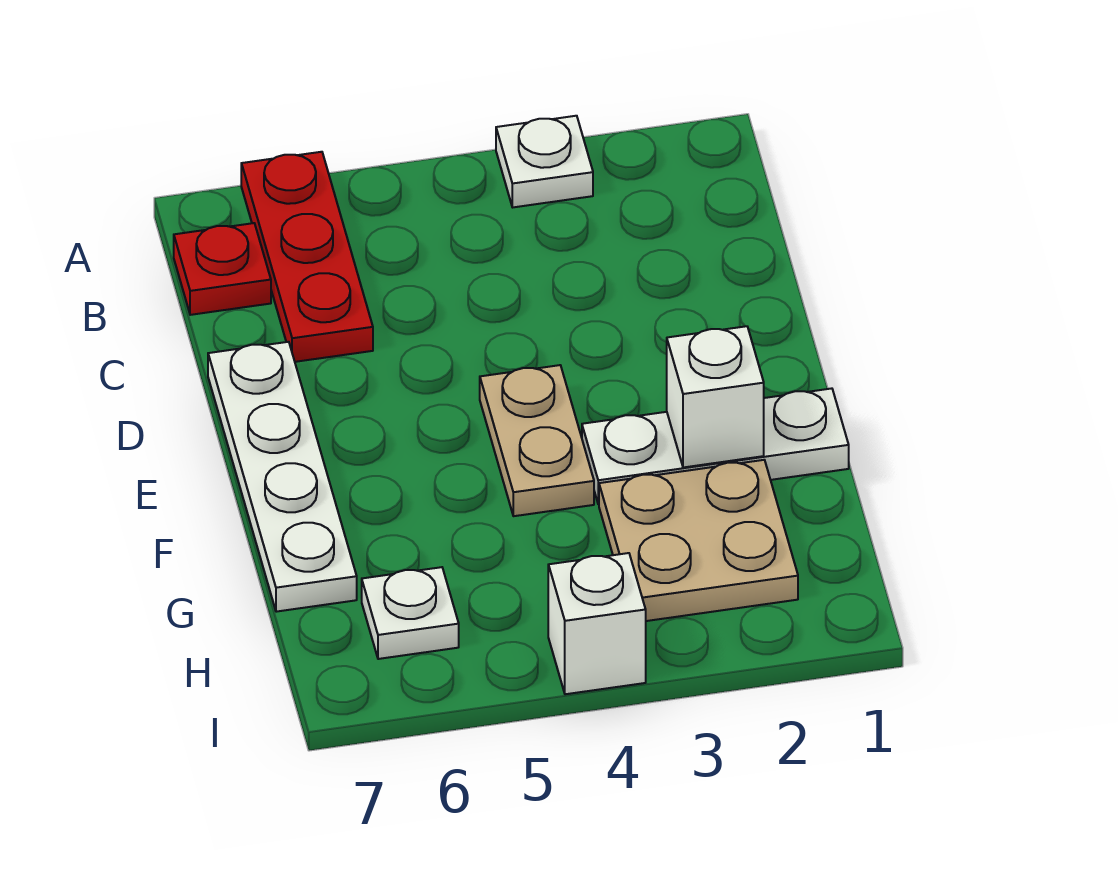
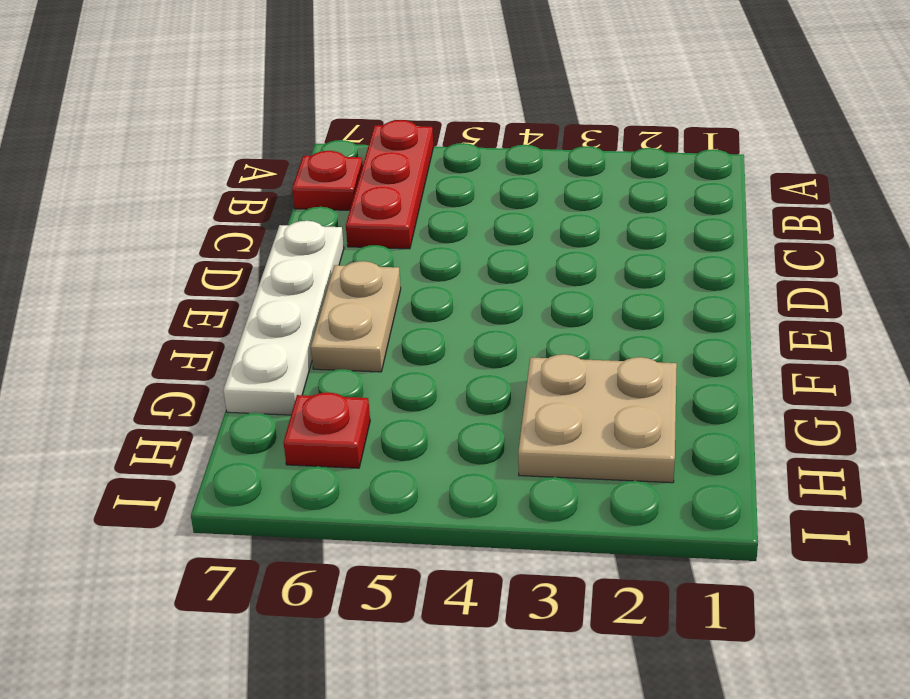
tan 1x2 plate [311,261,401,372] -> tan 1x2 plate moved to [480,365,594,516]
red 1x1 plate [283,392,370,468] -> white 1x1 plate [362,567,459,659]
none -> white 1x1 plate [496,116,593,207]
none -> white 1x3 plate [582,388,849,504]

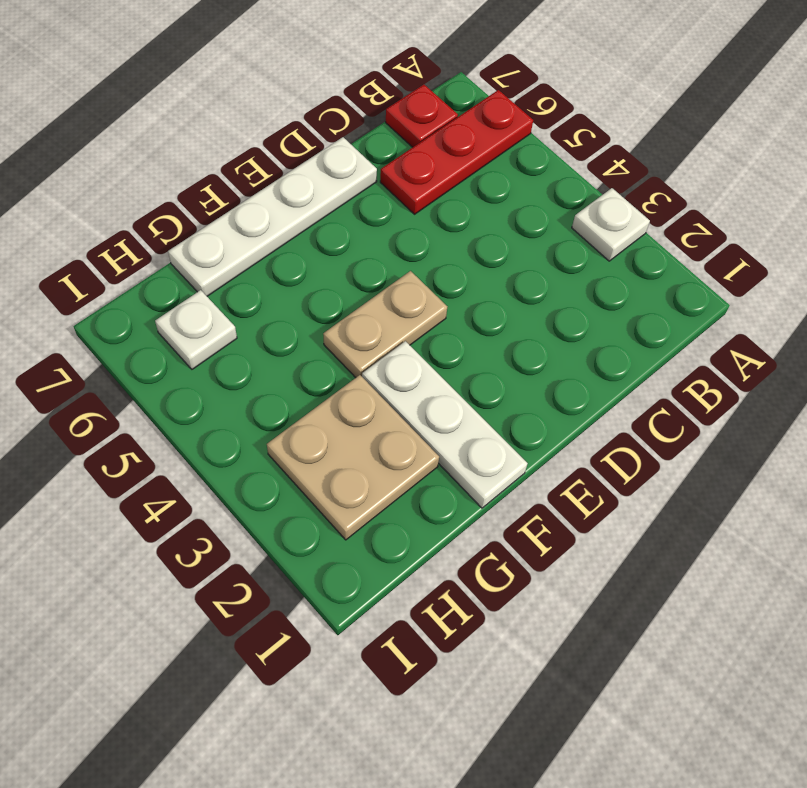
none -> white 1x1 brick [548,553,646,694]
none -> white 1x1 brick [667,326,764,468]

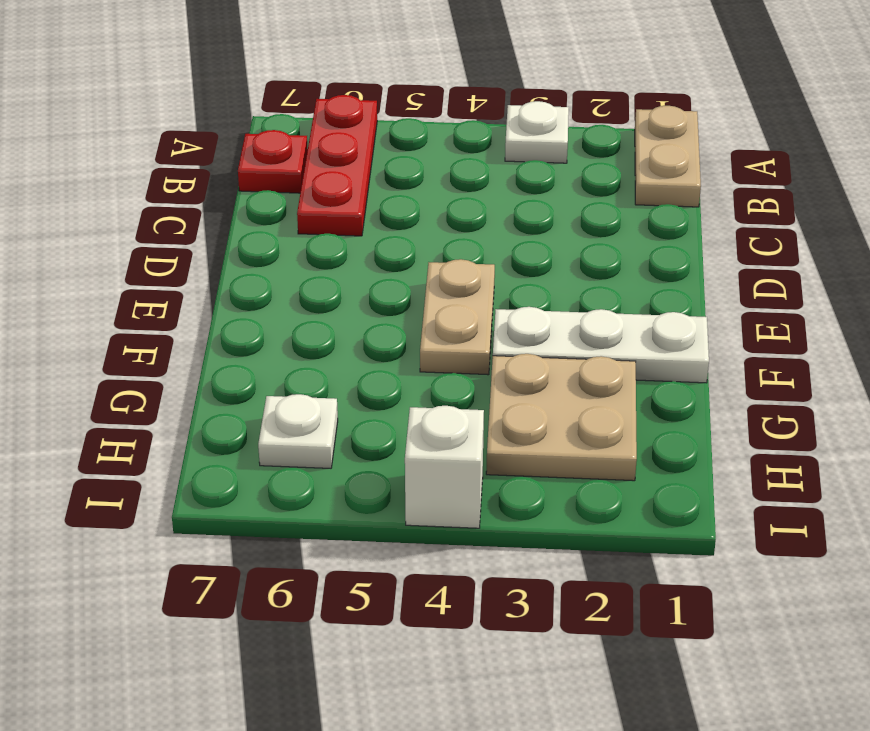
tan 1x2 plate [635,106,701,207] -> none
none -> white 1x4 plate [208,342,357,612]
none -> white 1x1 brick [667,326,764,468]

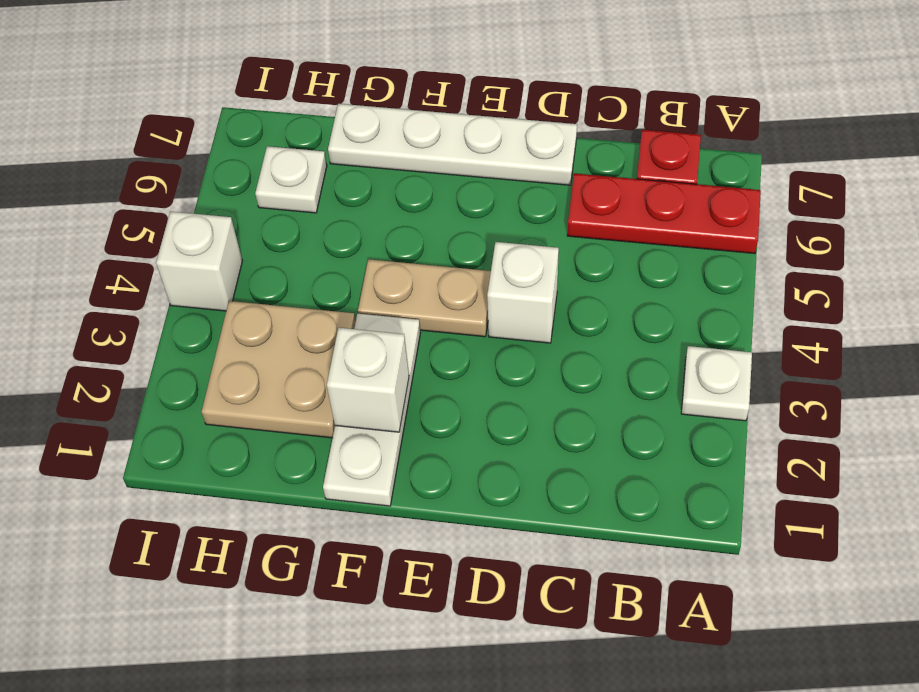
white 1x1 brick [487,242,559,343] -> none

